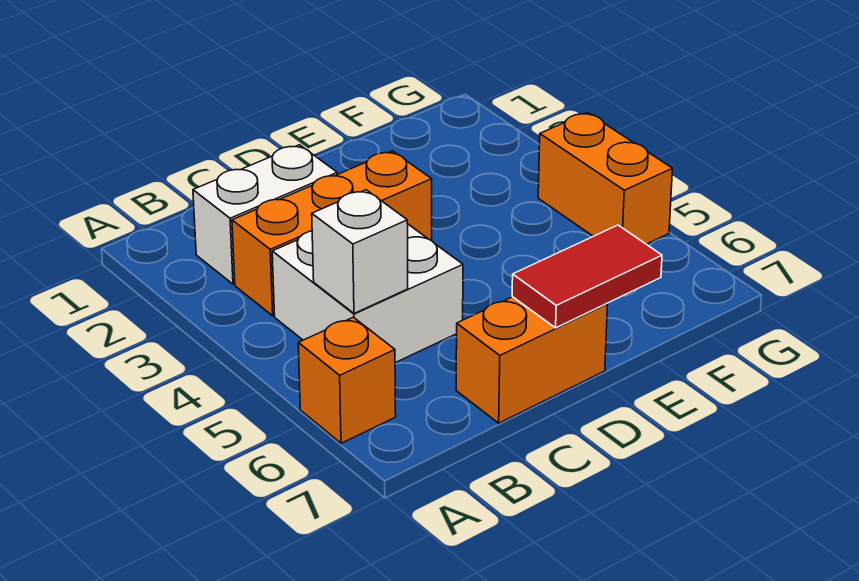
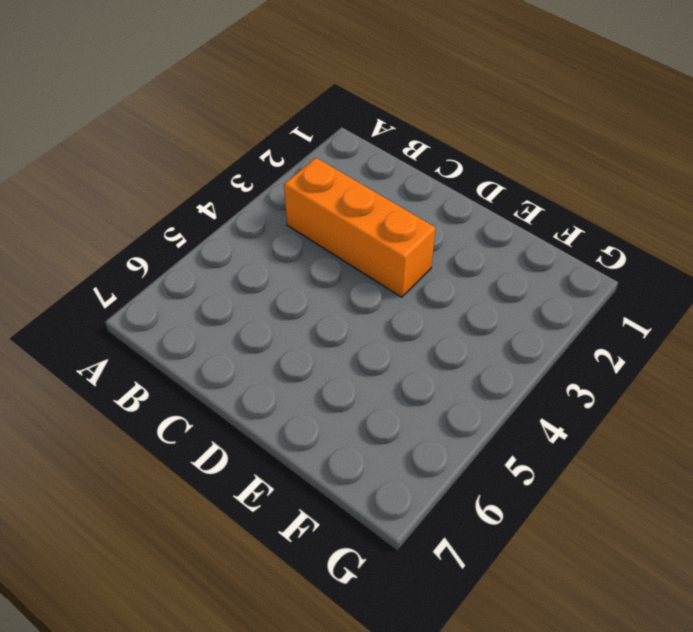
none -> orange 1x1 brick [298,317,396,443]
none -> white 1x2 brick [193,145,337,284]

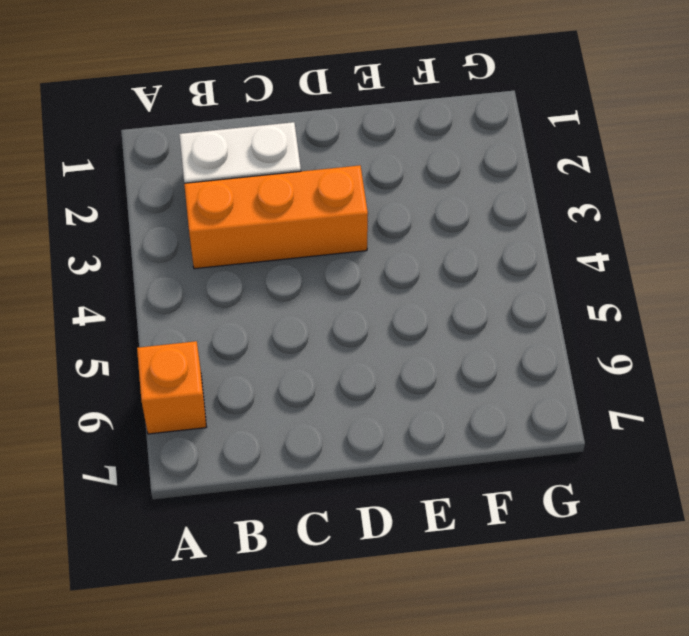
none -> white 2x2 brick [272,224,463,363]
none -> orange 1x2 brick [456,297,608,423]

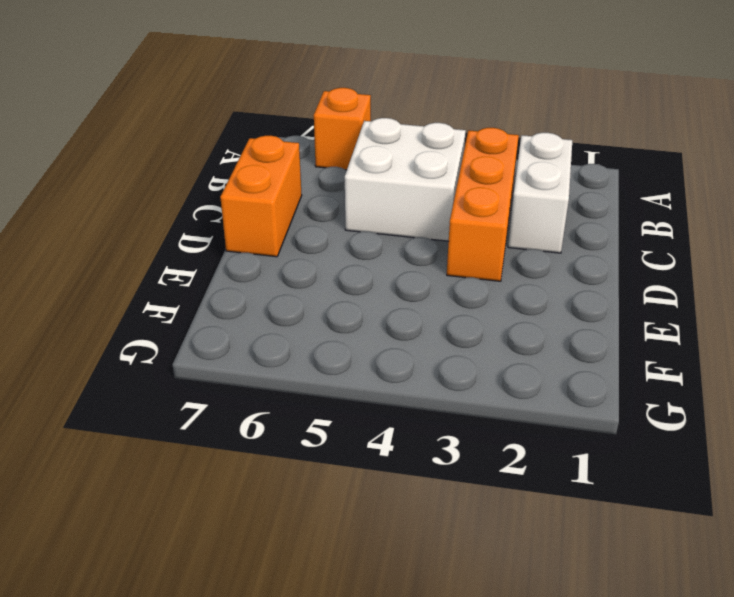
none -> orange 1x2 brick [538,113,673,244]
none -> white 1x1 brick [312,190,408,313]

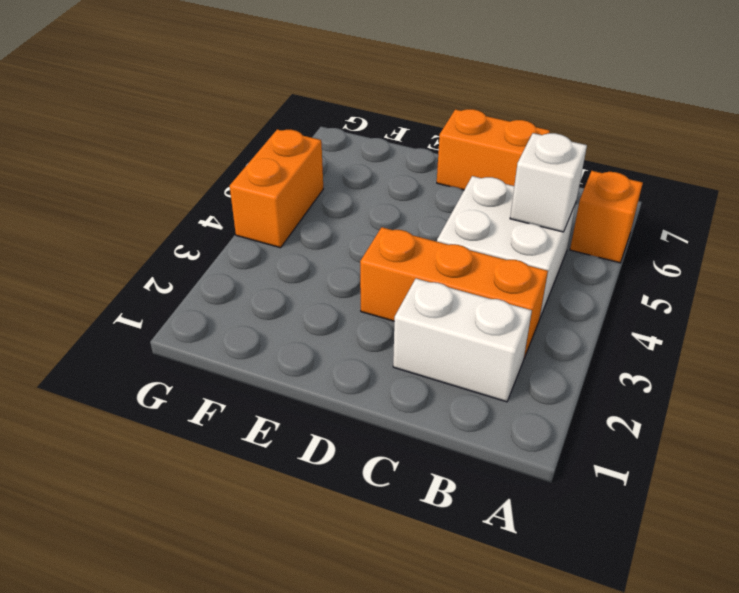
none -> red 1x2 tile [512,225,662,328]

